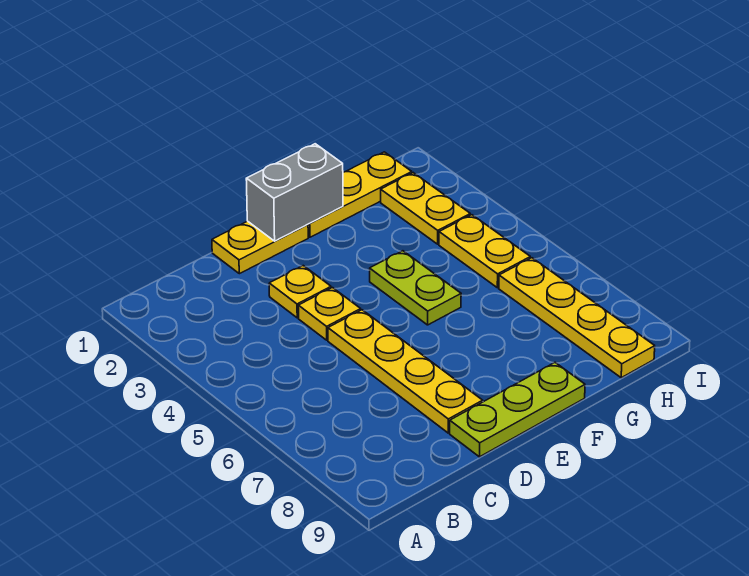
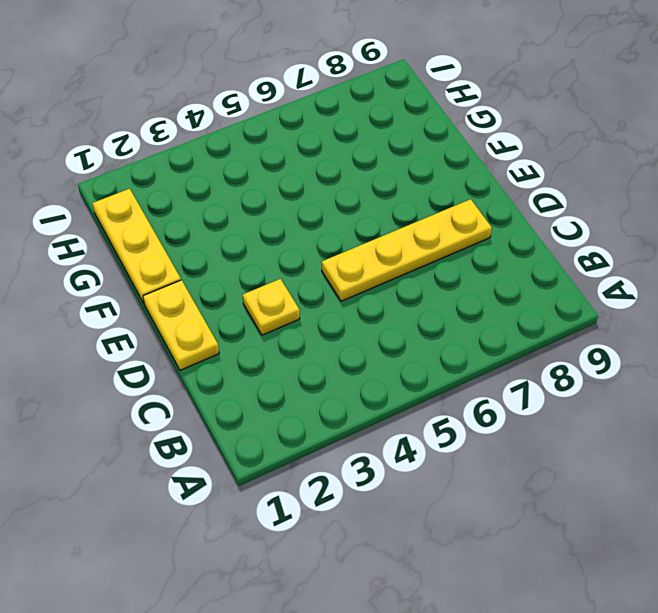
none -> yellow 1x1 plate [298,288,361,340]
none -> lime 1x3 plate [450,363,585,457]

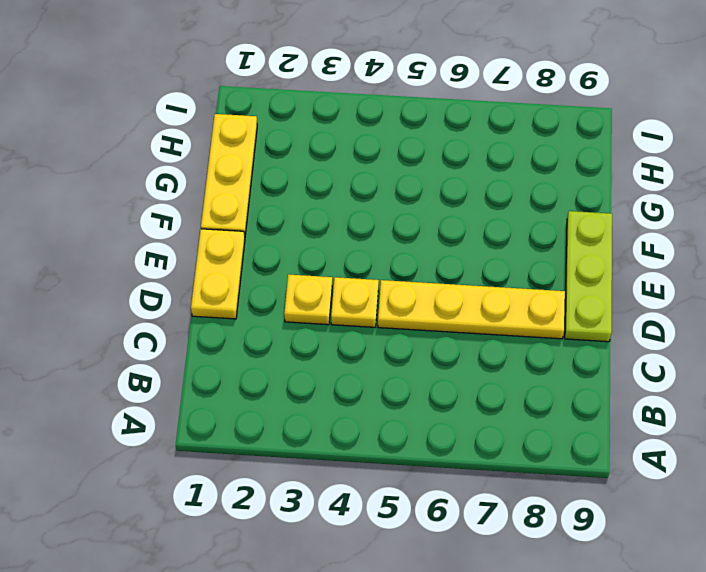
none -> lime 1x2 plate [370,251,461,325]
none -> yellow 1x2 plate [381,173,470,244]

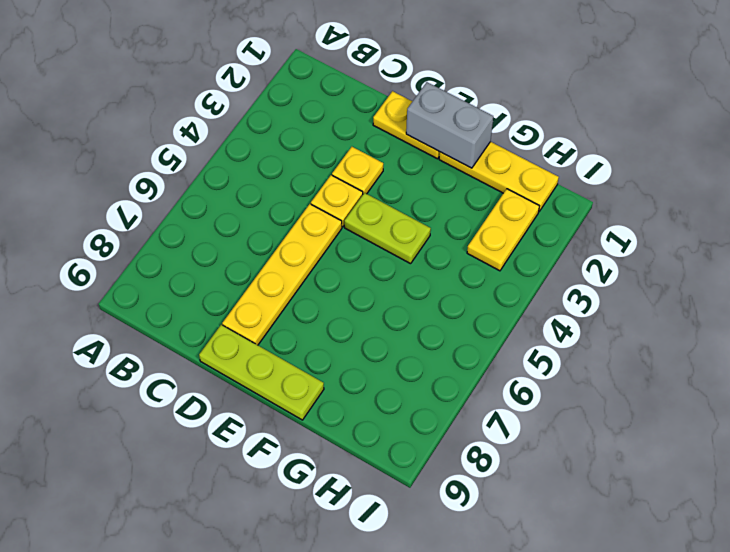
lime 1x2 plate [344,193,431,264] -> lime 1x2 plate turned to [370,251,461,325]
none -> yellow 1x2 plate [439,215,530,288]
none -> yellow 1x4 plate [499,258,655,378]

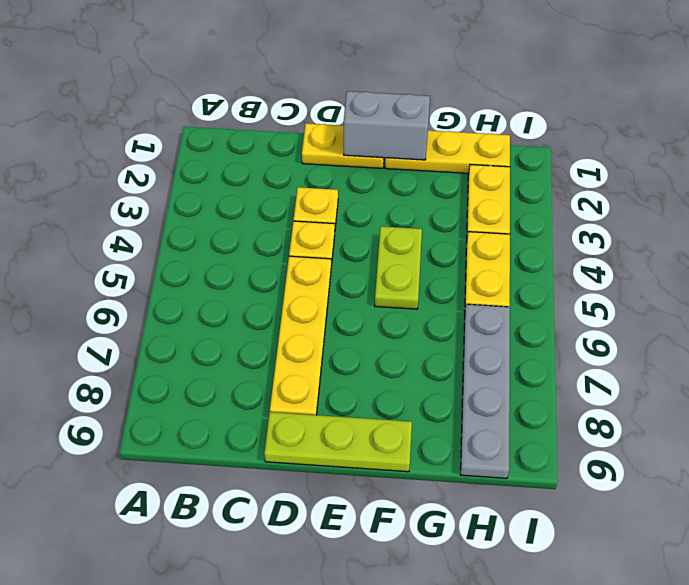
grey 1x4 plate [461,304,510,478] -> yellow 1x4 plate [499,258,655,378]

